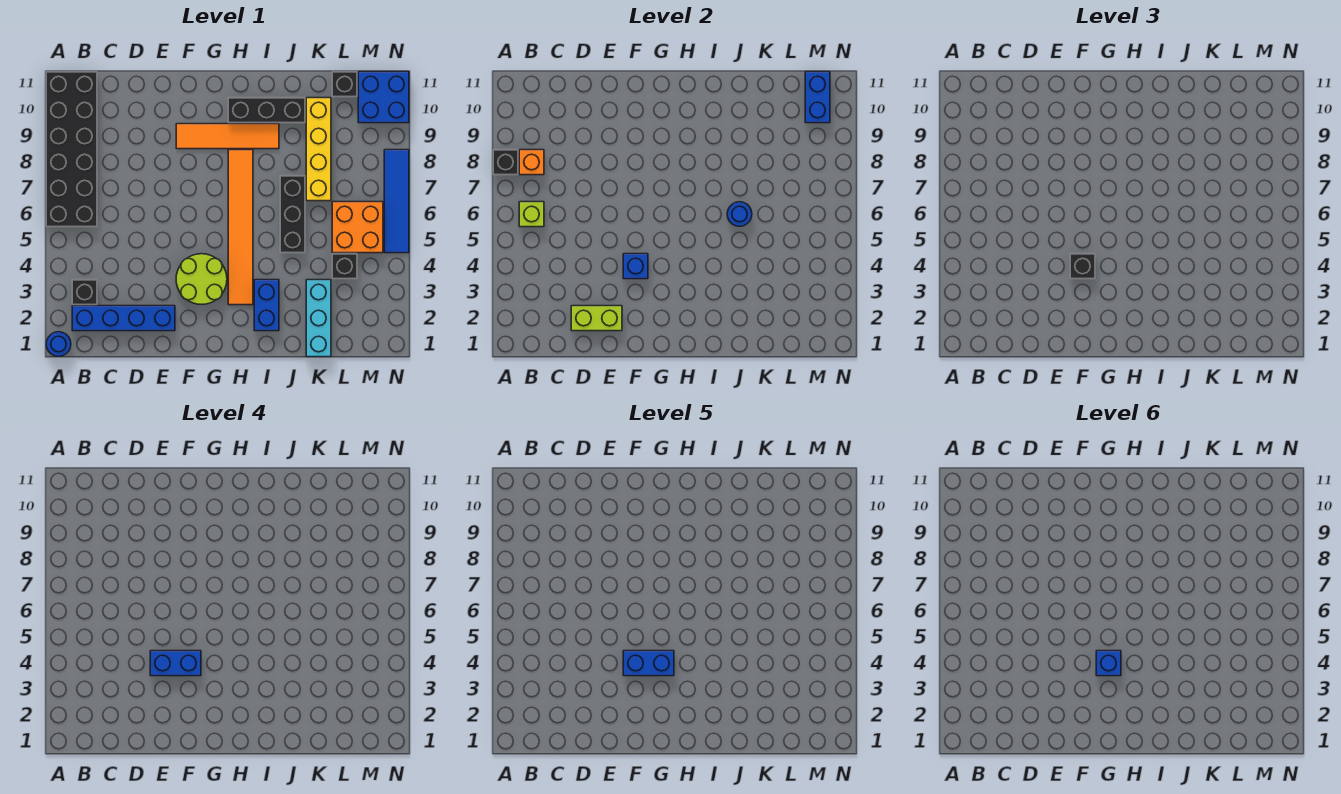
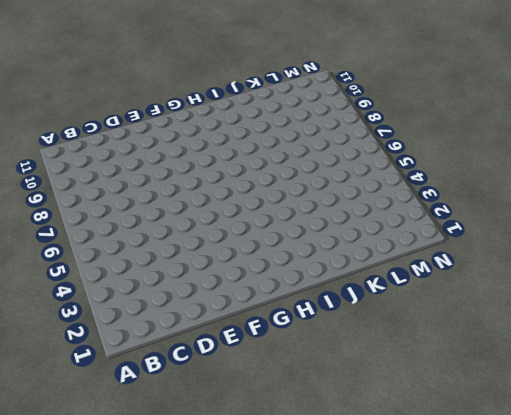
none -> blue 1x1 round brick [46,332,71,356]
none -> black 2x6 brick [46,72,97,227]
none -> blue 1x4 brick [72,306,175,331]

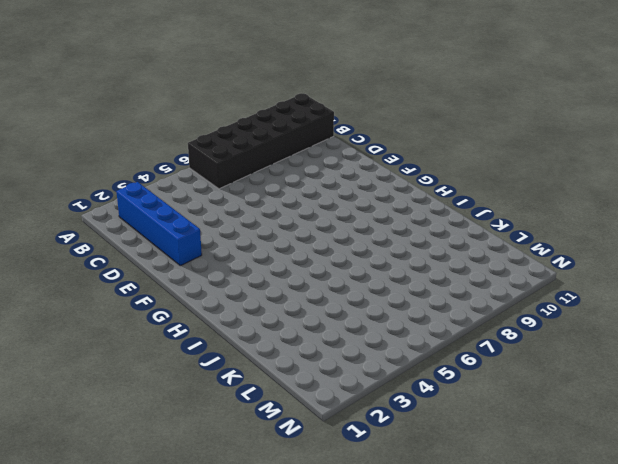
none -> blue 1x1 round brick [46,332,71,356]
none -> black 1x1 brick [72,280,97,305]
none -> lime 2x2 round brick [176,254,227,304]

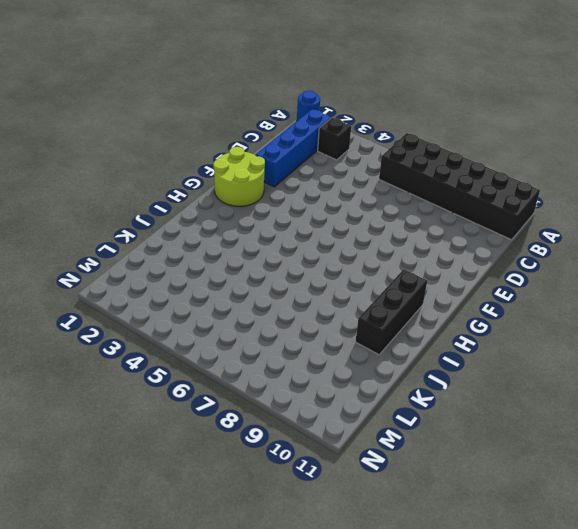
lime 2x2 round brick [213,147,265,206] -> lime 2x2 round brick moved to [176,254,227,304]
none -> orange 1x4 tile [176,124,279,149]
none -> orange 1x6 tile [228,150,253,305]
none -> blue 1x2 brick [254,280,279,331]

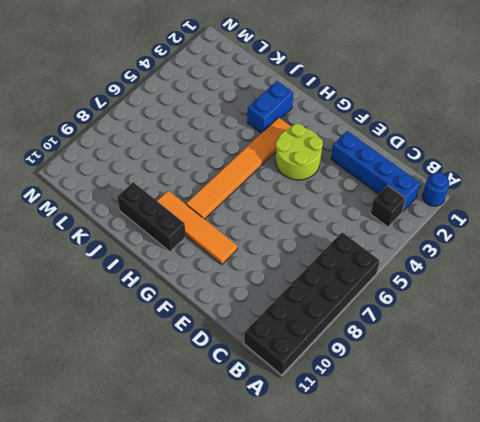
none -> black 1x3 brick [280,176,305,253]
none -> cyan 1x3 brick [306,280,331,357]
none -> yellow 1x4 brick [306,98,331,201]

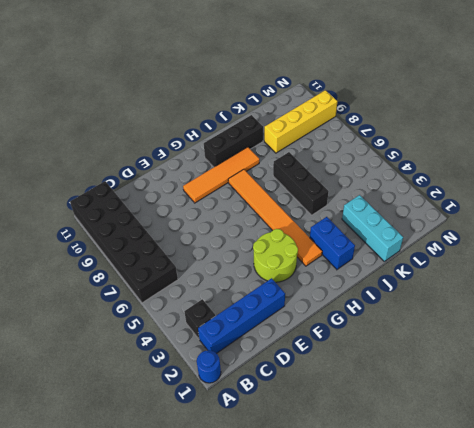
yellow 1x4 brick [264,90,337,153] -> yellow 1x4 brick turned to [306,98,331,201]
none -> black 1x1 brick [332,254,357,279]
none -> orange 2x2 brick [332,202,383,253]
none -> black 1x1 brick [332,72,357,97]

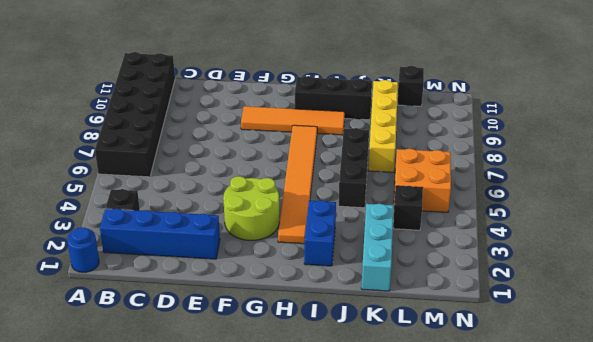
none -> blue 2x2 brick [358,72,409,123]
none -> blue 1x4 tile [384,150,409,253]
none -> black 1x1 brick [493,150,518,175]

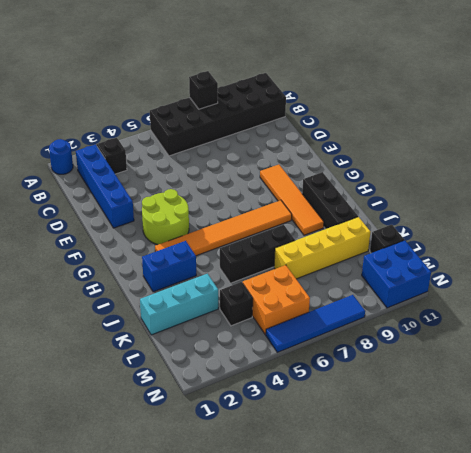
none -> lime 1x1 brick [519,202,544,227]
none -> orange 1x1 brick [519,150,544,175]
none -> lime 1x2 brick [571,306,622,331]

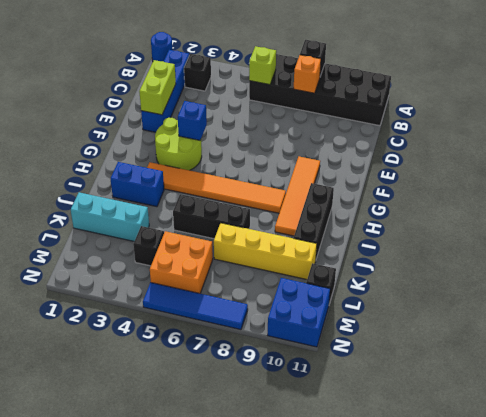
none -> blue 1x1 round brick [727,202,752,226]
none -> blue 1x2 brick [805,72,830,123]
none -> black 1x1 brick [1070,254,1095,279]

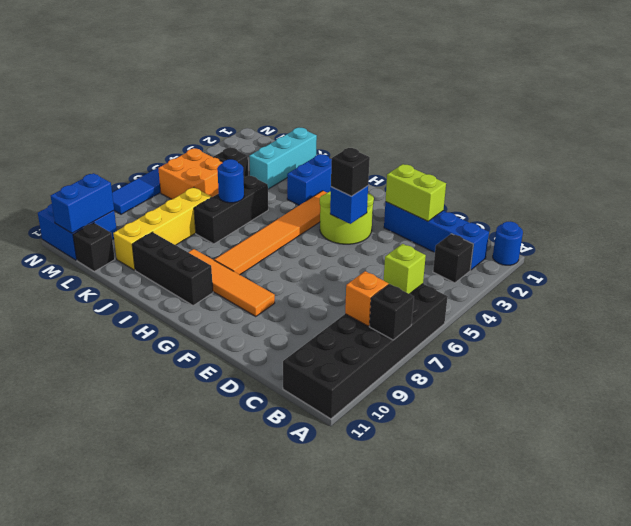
none -> blue 1x2 brick [150,651,201,676]
none -> blue 1x2 brick [623,651,674,676]
none -> blue 1x1 brick [1096,651,1121,676]

